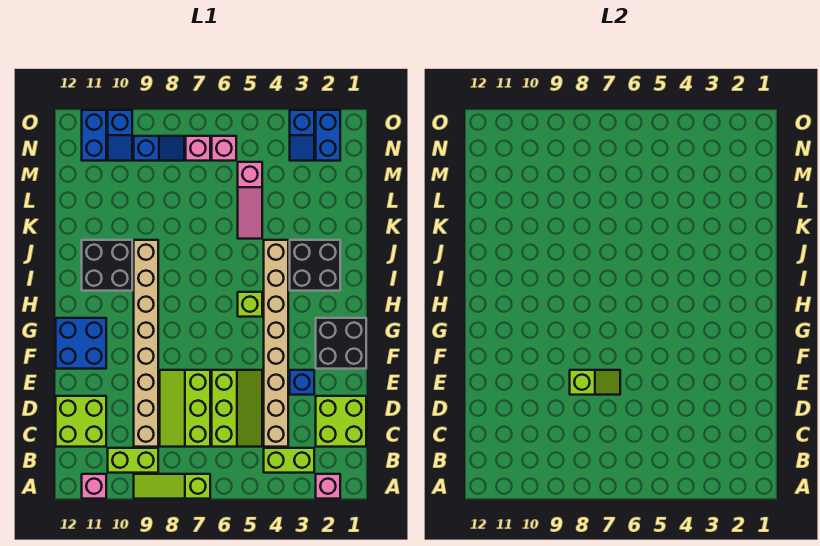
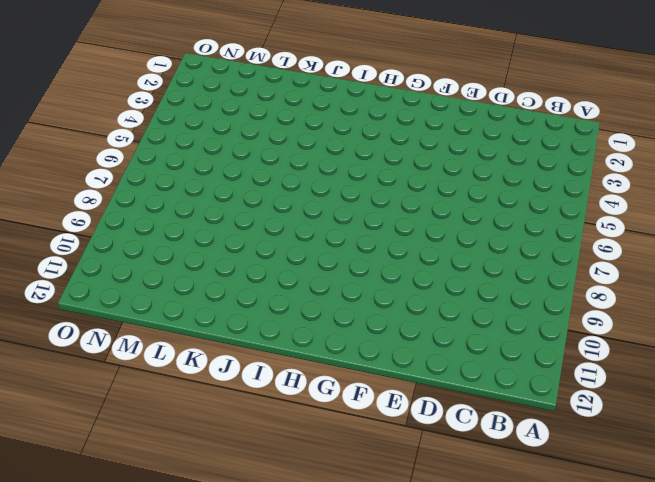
none -> pink 1x1 brick [316,474,340,499]
none -> lime 1x3 slope [134,474,210,499]
none -> pink 1x1 brick [82,474,106,499]

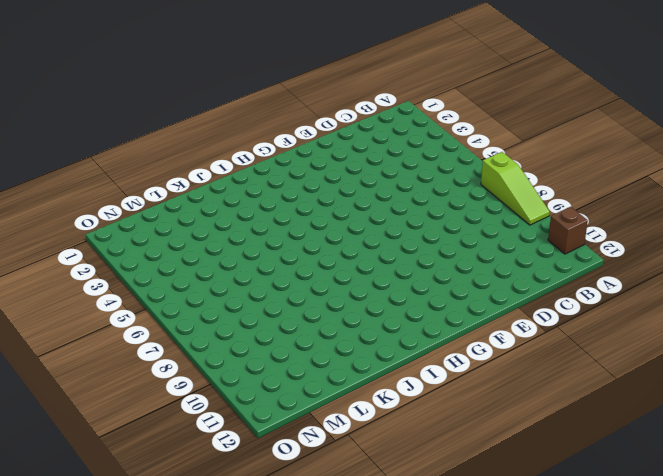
brown 1x1 brick [548,207,588,254] -> pink 1x1 brick [82,474,106,499]
none -> pink 1x1 brick [316,474,340,499]
none -> lime 1x2 brick [264,448,314,473]
none -> lime 1x2 brick [108,448,158,473]

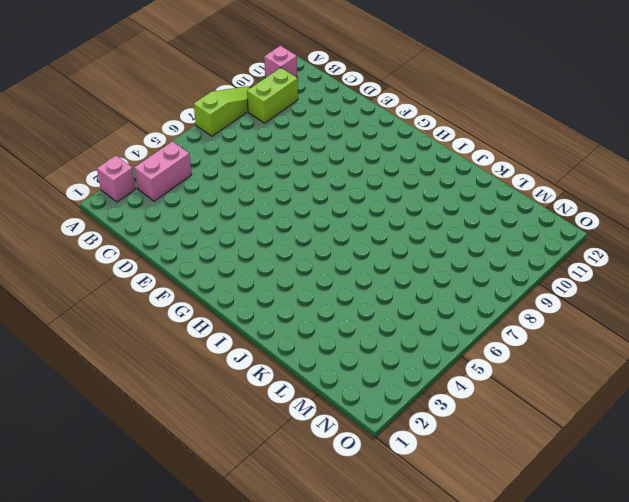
pink 1x2 brick [134,142,192,201] -> lime 1x2 brick [264,448,314,473]
none -> lime 2x2 brick [316,396,366,447]
none -> tan 1x8 brick [264,240,288,447]
none -> lime 2x3 slope [212,370,262,447]

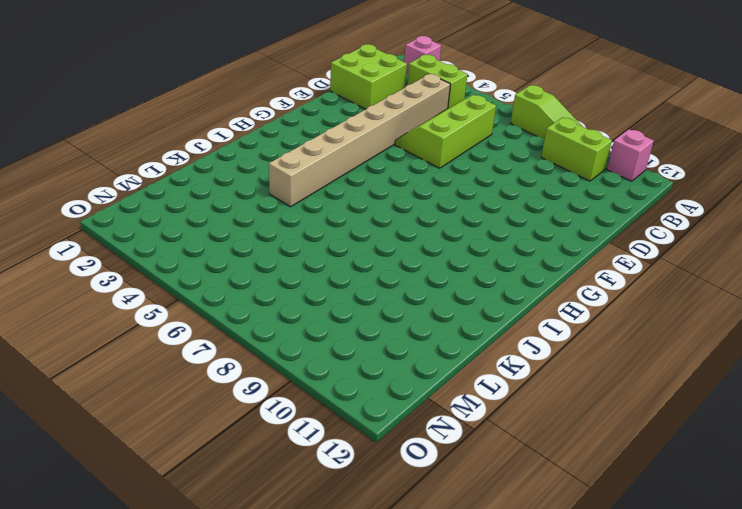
none -> lime 2x3 slope [160,370,210,447]
none -> tan 1x8 brick [134,240,158,447]
none -> lime 2x2 brick [56,396,106,447]

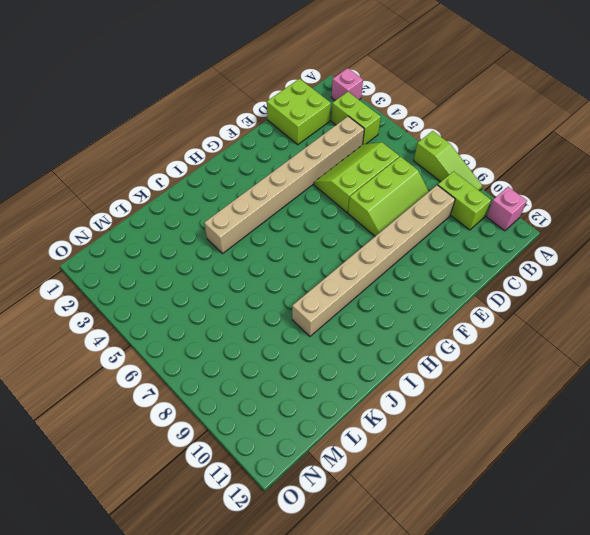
none -> lime 2x2 brick [56,396,106,447]
none -> blue 1x1 brick [290,370,314,395]
none -> black 2x2 brick [316,318,366,369]

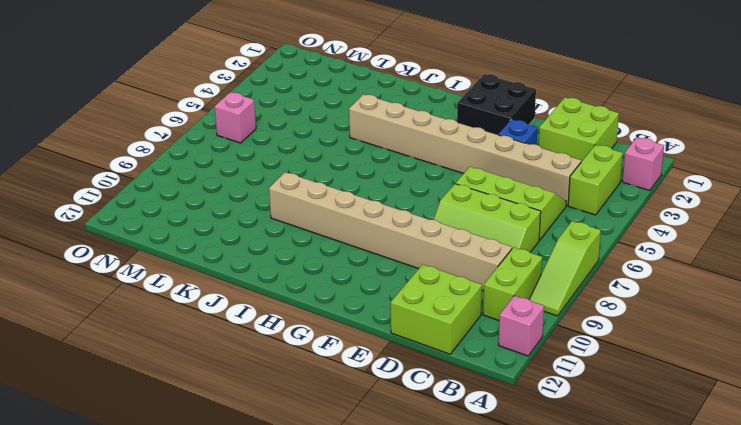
none -> blue 2x2 brick [56,318,106,369]
none -> lime 1x1 brick [238,292,262,317]
none -> black 2x2 brick [290,240,340,291]

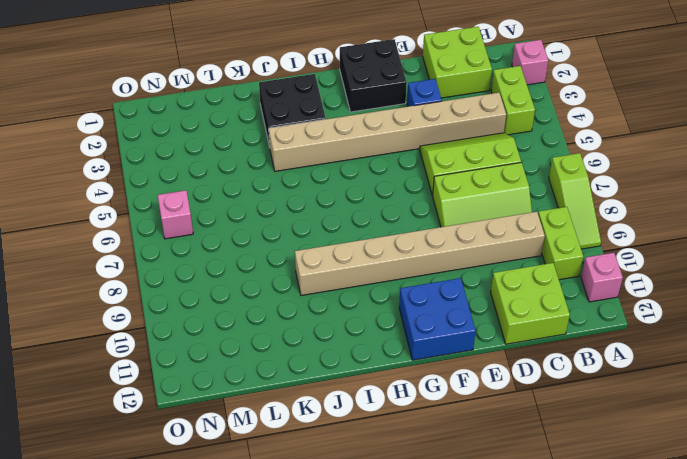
none -> lime 1x1 brick [238,292,262,317]
none -> black 2x2 brick [82,240,132,291]
none -> pink 1x3 slope [238,162,262,239]

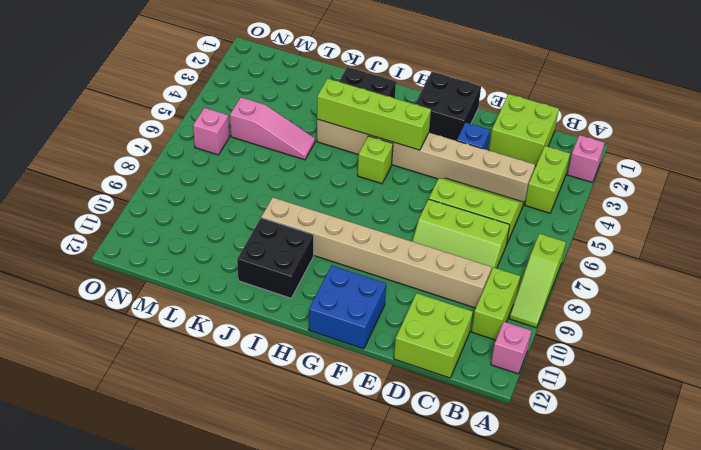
lime 1x4 brick [317,79,431,150] -> none
none -> blue 1x2 brick [316,110,340,161]
none -> blue 1x2 slope [290,110,314,161]
none -> pink 1x1 brick [186,136,210,161]

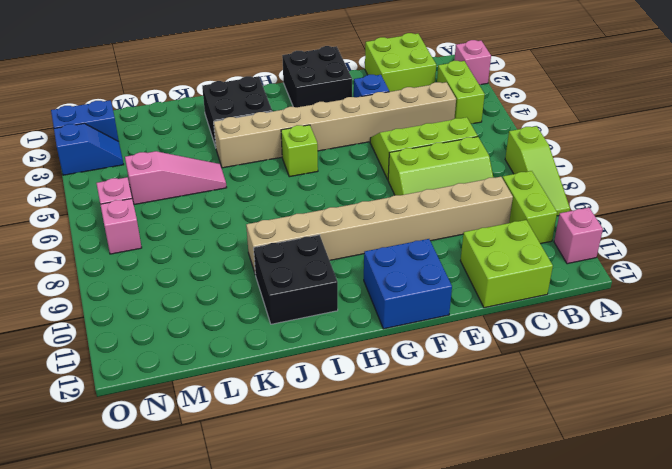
none -> blue 1x2 slope [134,136,184,161]
none -> blue 1x2 slope [108,110,132,161]
none -> blue 1x2 brick [82,110,106,161]

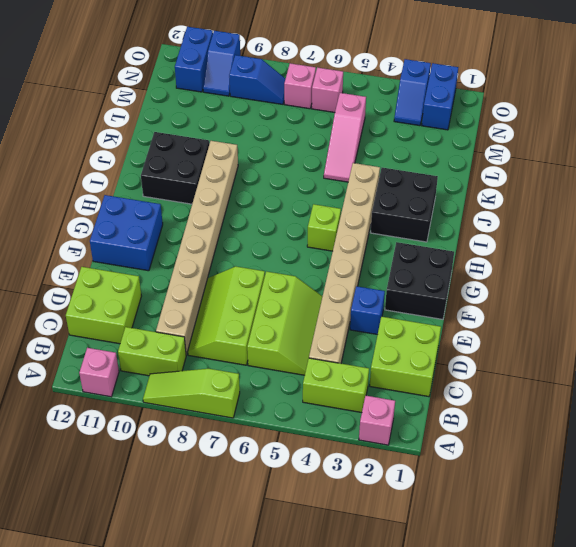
none -> lime 1x2 slope [570,370,620,395]

